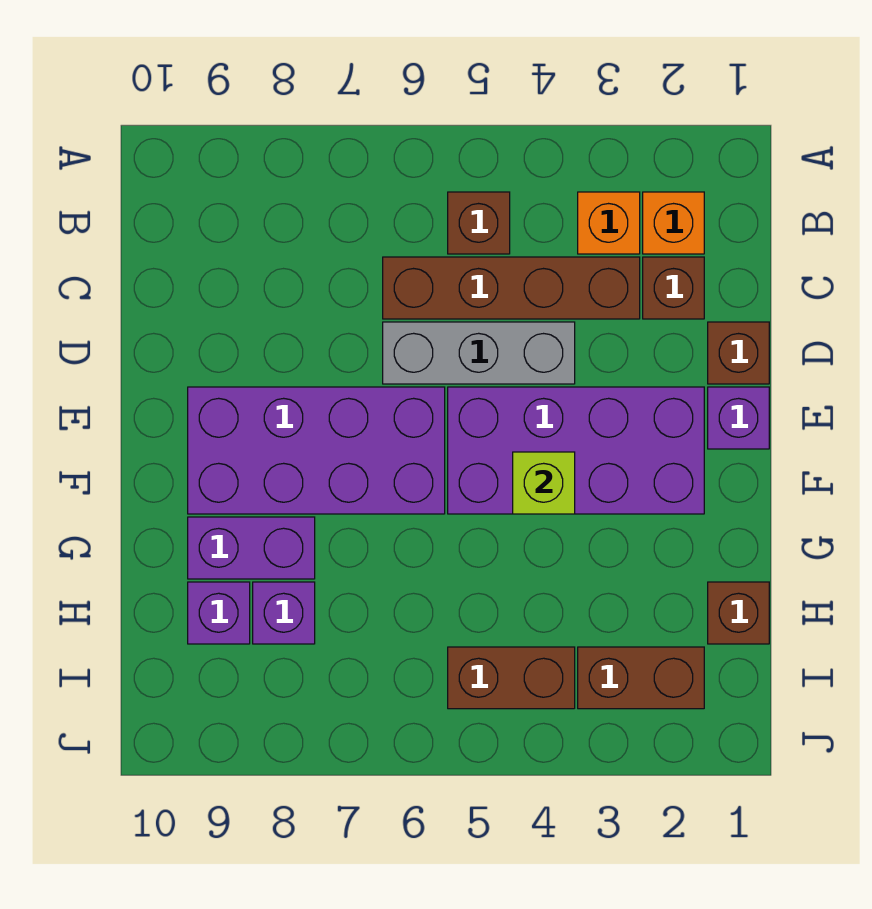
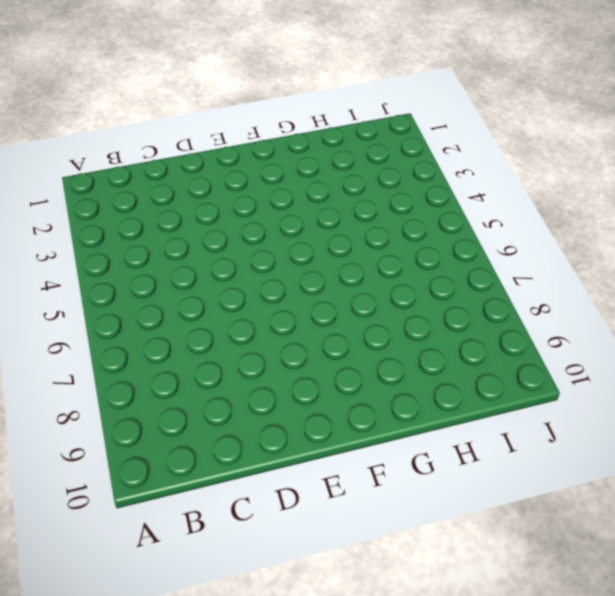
none -> orange 1x1 brick [643,192,704,254]
none -> orange 1x1 brick [578,192,640,254]
none -> brown 1x1 brick [448,192,510,254]

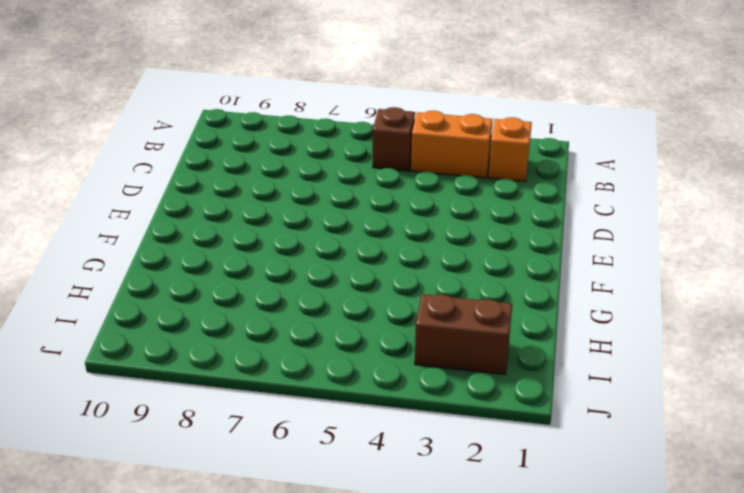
orange 1x2 brick [411,111,492,178] -> orange 1x1 brick [578,192,640,254]
none -> brown 1x1 brick [643,257,704,319]
none -> brown 1x4 brick [383,257,640,319]
none -> brown 1x1 brick [708,322,769,384]

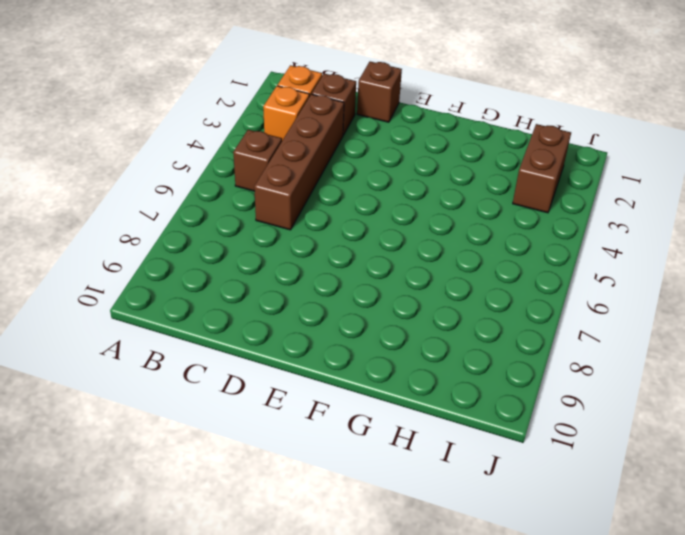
none -> grey 1x3 brick [383,322,575,384]
none -> purple 1x1 brick [708,387,769,449]
none -> purple 2x4 brick [448,387,704,514]

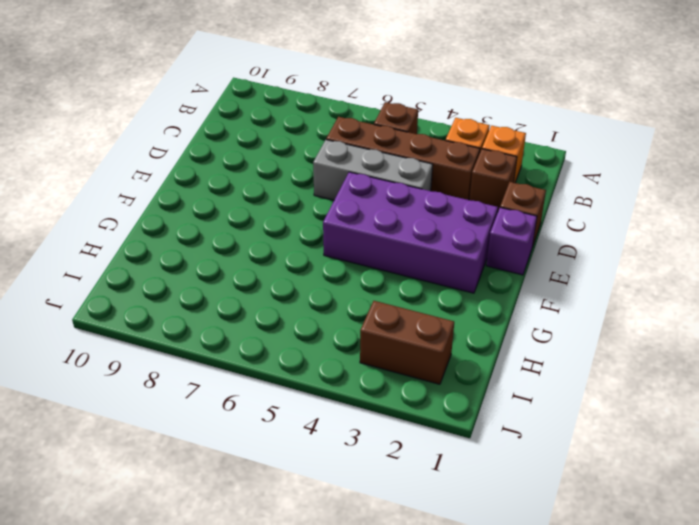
none -> purple 2x4 brick [188,387,445,514]
none -> purple 1x2 brick [188,517,315,579]
none -> brown 1x1 brick [708,582,769,644]

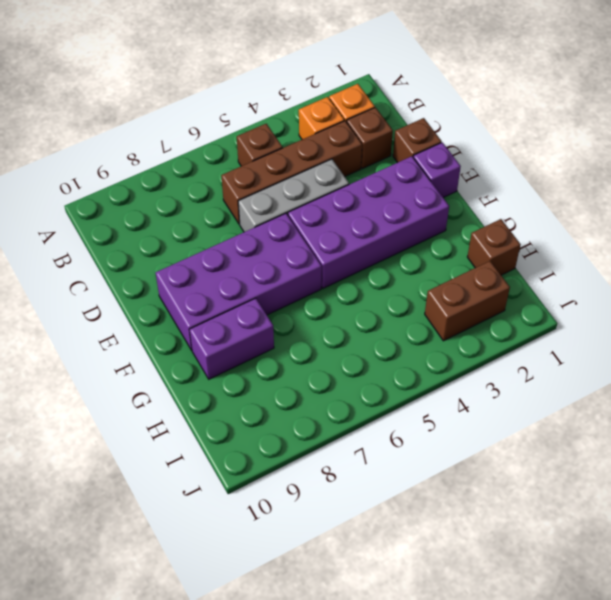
none -> purple 1x1 brick [253,582,315,644]
none -> purple 1x1 brick [188,582,250,644]
none -> brown 1x2 brick [448,647,575,709]

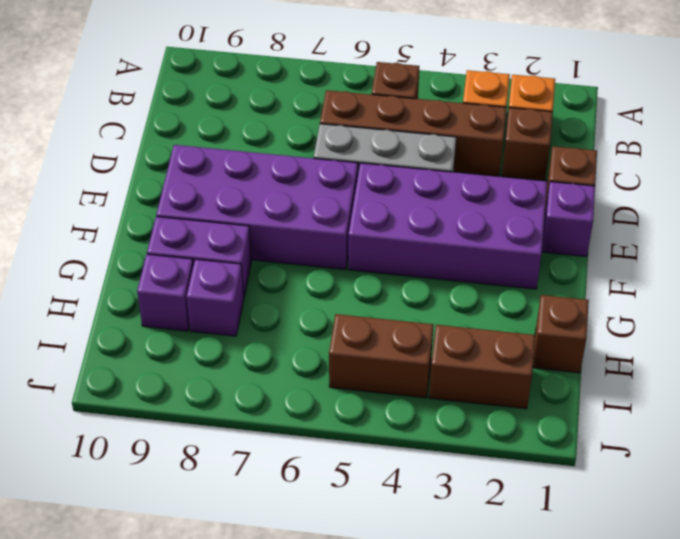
none -> lime 1x1 brick [513,452,575,514]

